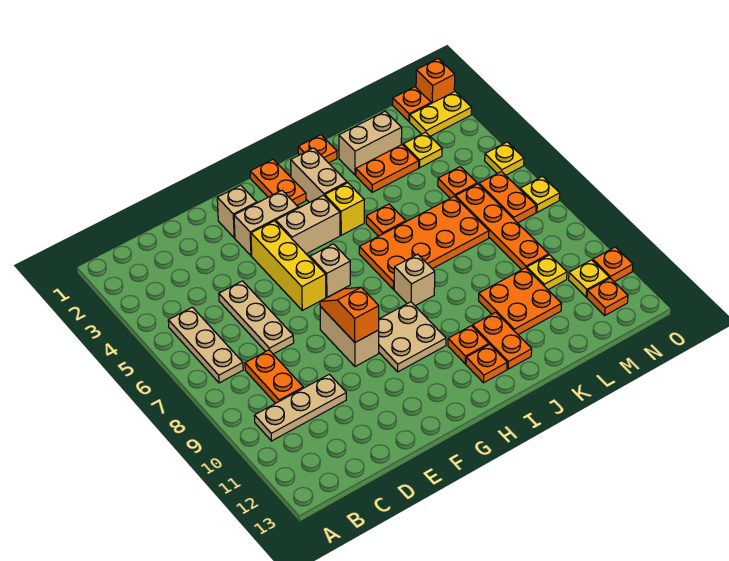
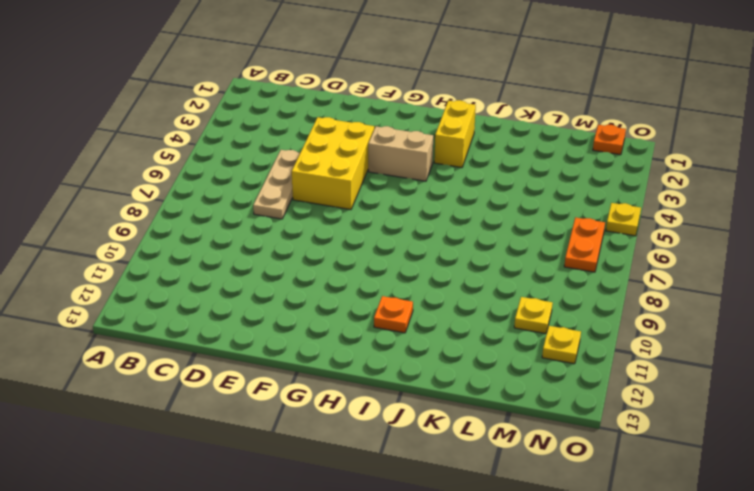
yellow 2x3 brick [292,117,374,210] -> yellow 1x3 brick [251,221,326,310]
yellow 1x2 brick [434,100,476,167] -> tan 1x2 brick [291,148,347,203]
none -> tan 1x3 plate [168,307,243,383]
none -> tan 1x3 plate [254,374,346,441]
none -> orange 1x2 plate [245,350,303,403]
none -> tan 1x1 brick [217,185,257,238]

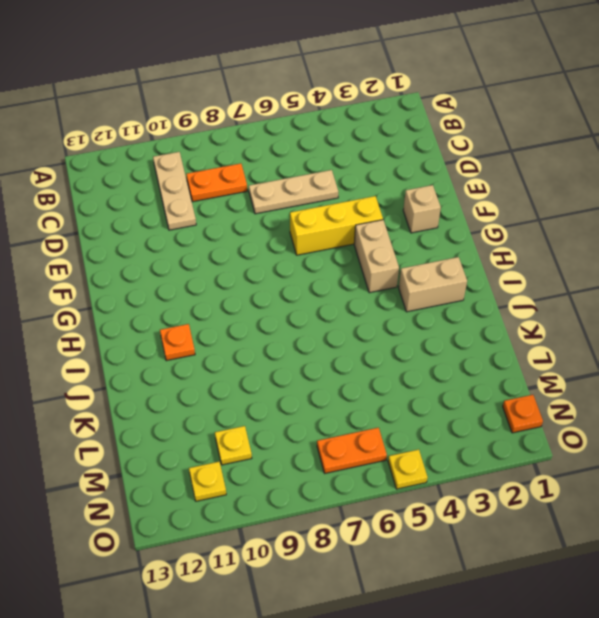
none -> tan 1x3 plate [168,307,243,383]
none -> tan 1x2 brick [234,191,298,256]
none -> tan 1x2 brick [320,307,379,366]
none -> tan 1x1 brick [310,244,350,297]

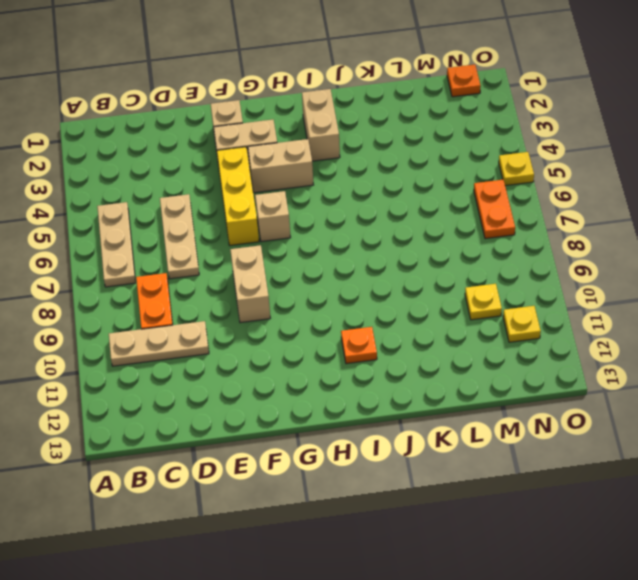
none -> tan 2x2 plate [379,302,446,372]
none -> orange 1x2 plate [250,159,306,205]
none -> yellow 1x1 brick [325,183,364,235]
none -> orange 2x4 plate [359,196,489,289]

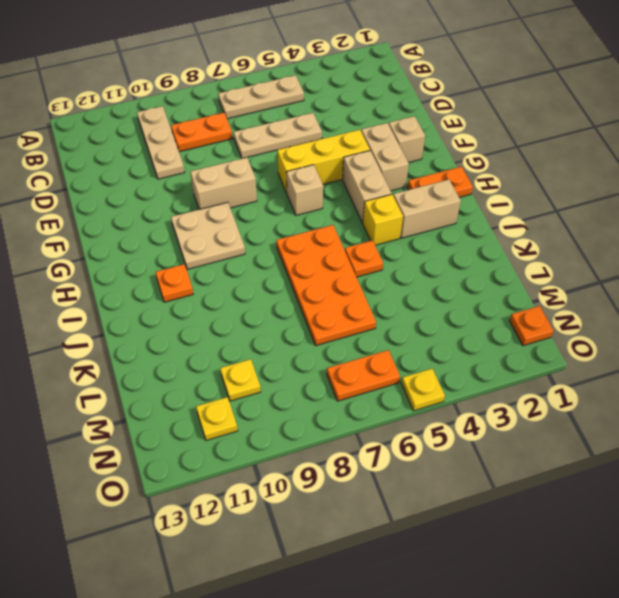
none -> tan 1x1 brick [394,254,435,306]
none -> orange 1x1 plate [466,344,507,383]
none -> orange 1x1 plate [298,135,337,163]
none -> orange 1x2 plate [473,312,532,369]

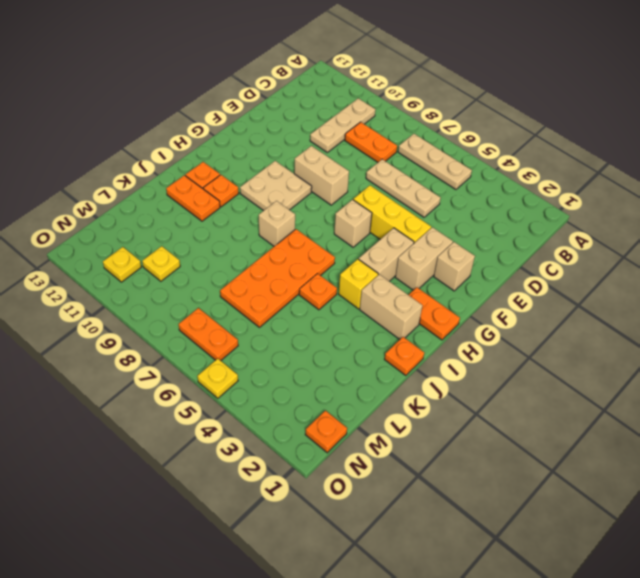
none -> tan 1x2 brick [339,111,402,175]
none -> orange 1x2 plate [356,145,419,192]
none -> orange 2x2 plate [479,268,562,335]
none -> yellow 1x1 plate [403,132,442,167]

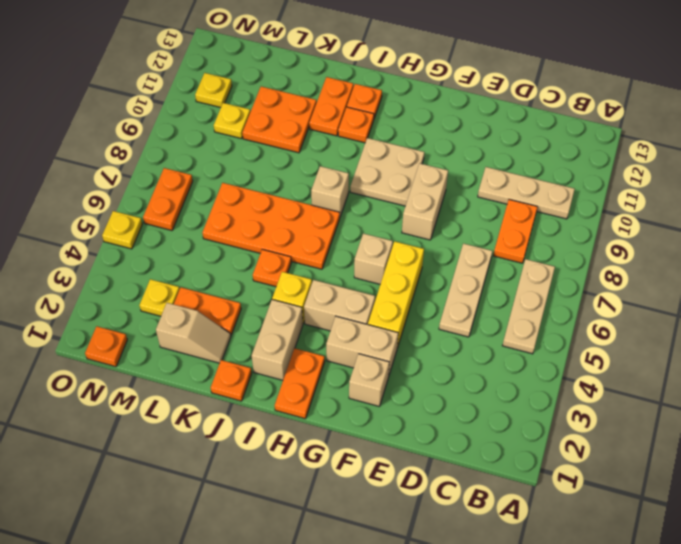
tan 1x2 slope [156,303,231,363] -> tan 1x2 brick [339,111,402,175]
none -> orange 1x1 plate [438,167,477,198]
none -> orange 1x4 plate [455,184,549,270]
none -> yellow 1x2 plate [410,91,472,136]
none -> orange 1x1 plate [587,278,628,315]

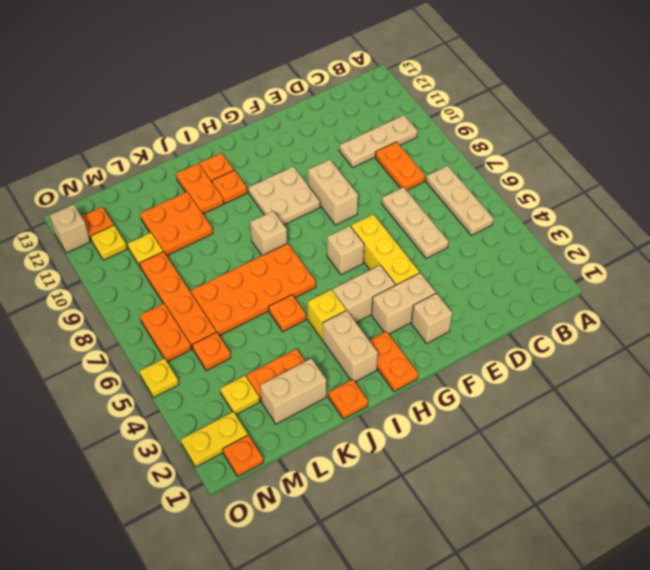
tan 1x1 brick [50,204,90,253] -> none
none -> orange 1x1 brick [416,59,455,103]
none -> yellow 1x1 plate [520,176,560,212]
none -> orange 1x1 plate [593,247,633,282]
none -> orange 1x2 slope [320,287,379,342]

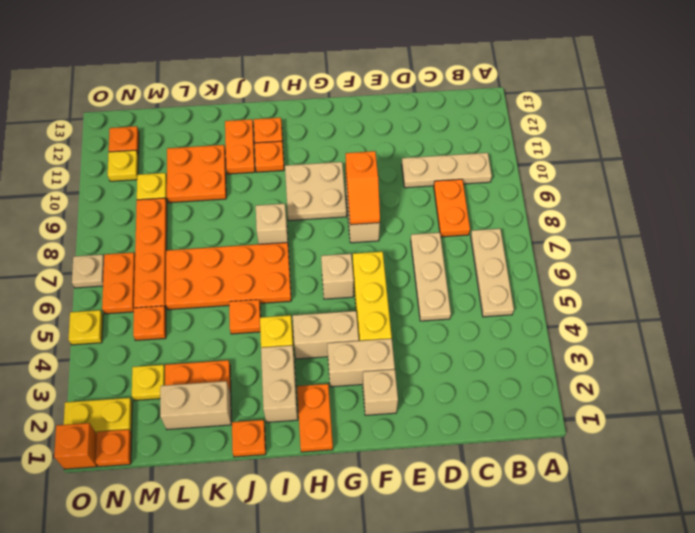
tan 1x1 plate [72,255,104,288] -> yellow 1x1 plate [520,176,560,212]
none -> orange 1x1 plate [593,247,633,282]

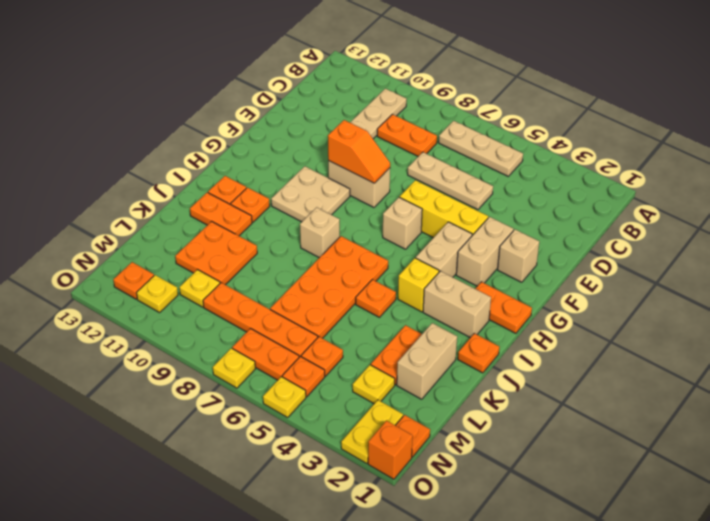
orange 1x1 plate [282,356,325,397] -> orange 1x1 plate moved to [593,247,633,282]

